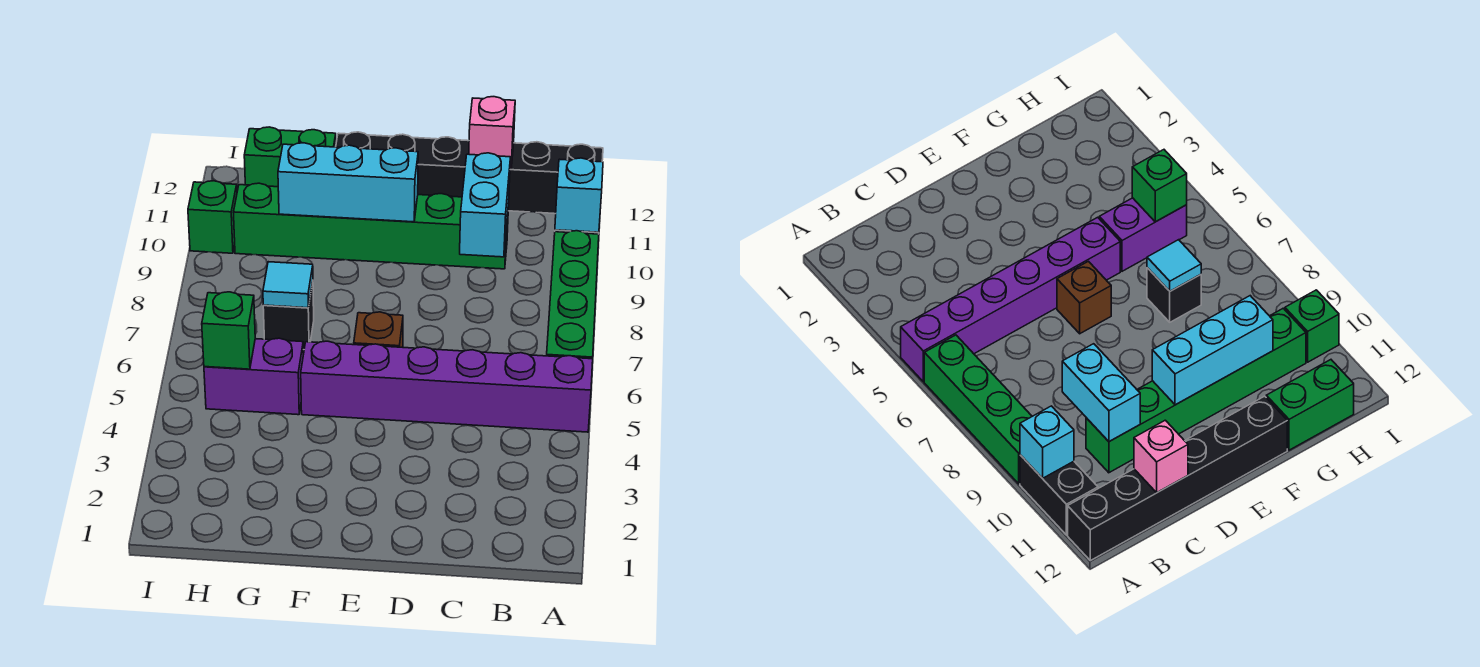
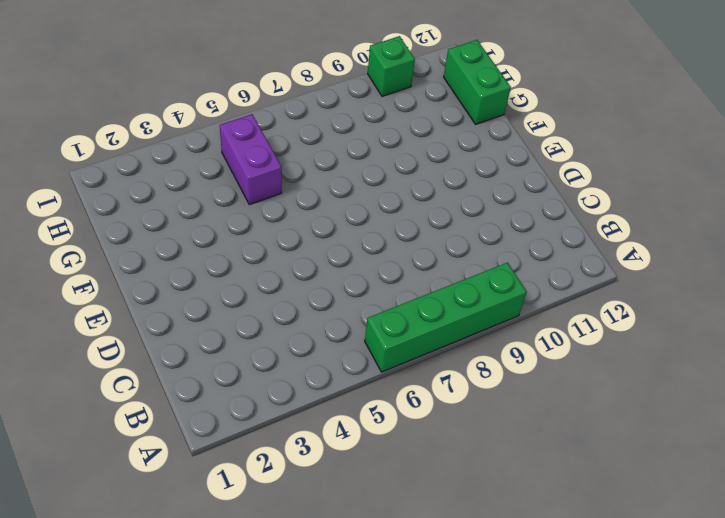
none -> purple 1x6 brick [301,341,593,432]
none -> black 1x2 brick [1020,455,1098,535]
none -> black 1x6 brick [336,132,603,214]

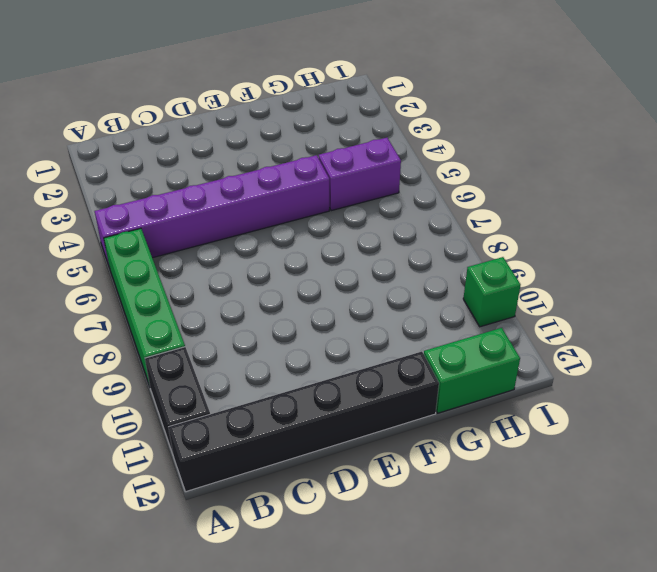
none -> green 1x6 brick [233,183,509,269]
none -> brown 1x1 brick [354,312,403,347]
none -> black 1x1 brick [263,282,314,350]

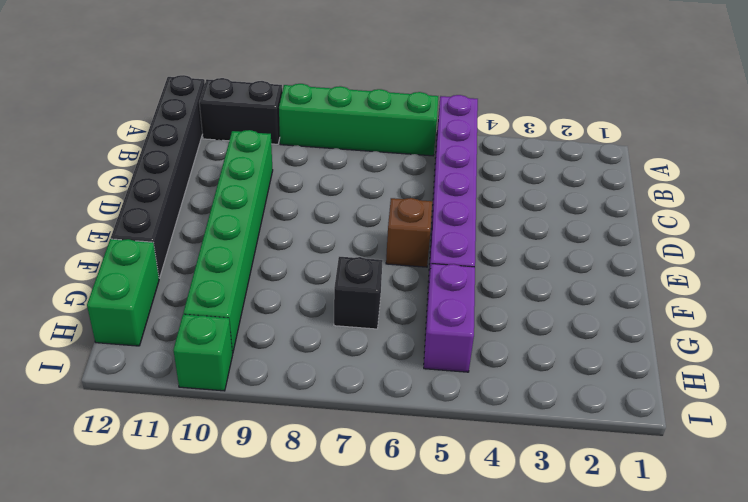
none -> cyan 1x1 brick [555,158,603,232]
none -> cyan 1x2 brick [460,153,510,257]
none -> pink 1x1 brick [469,97,515,169]

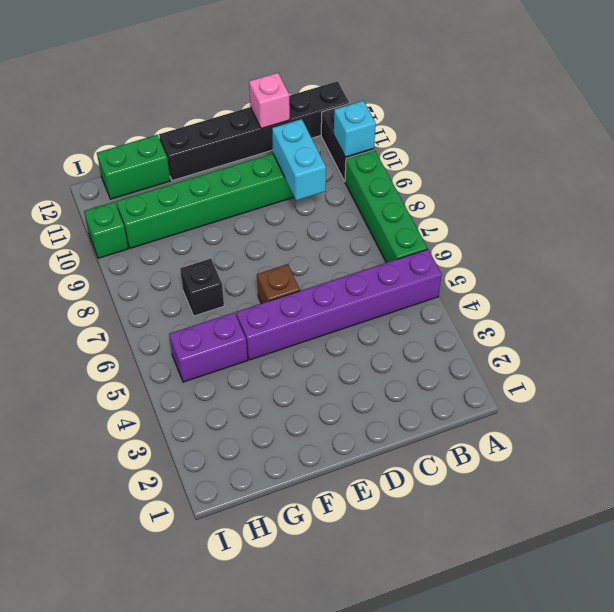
none -> cyan 1x3 brick [278,143,418,222]
none -> cyan 1x1 tile [263,262,313,308]
none -> green 1x1 brick [202,292,255,369]

